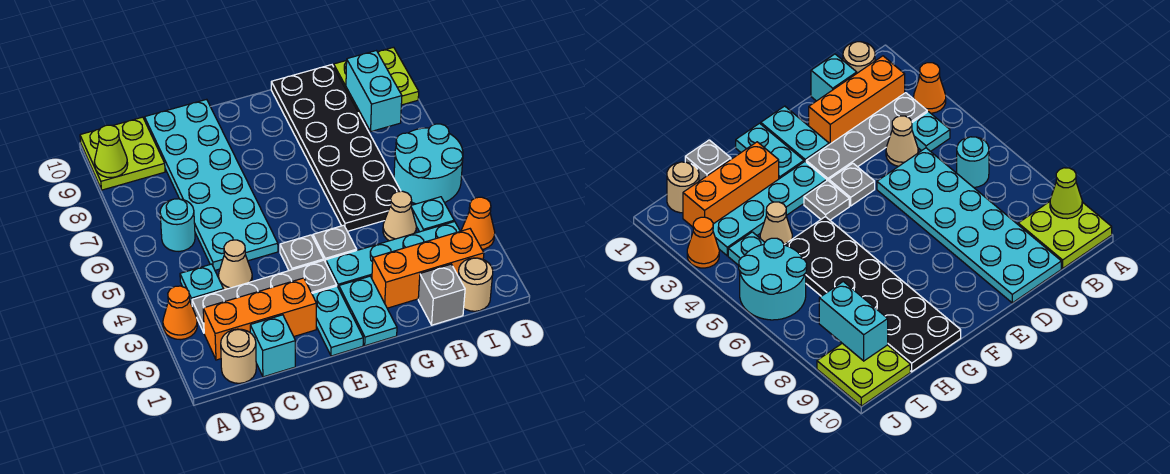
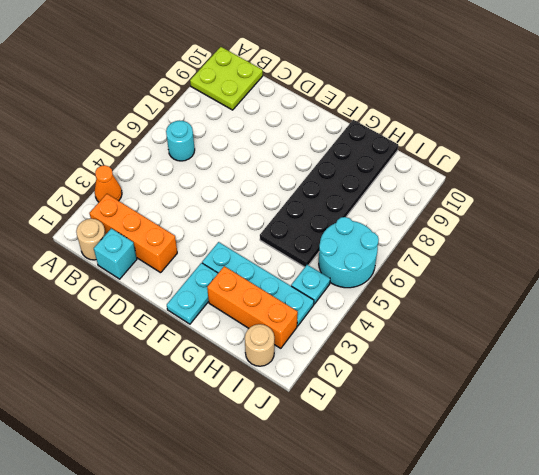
none -> grey 1x4 plate [192,260,337,332]
none -> cyan 1x1 plate [180,264,224,305]
none -> tan 1x1 cone [218,240,252,290]

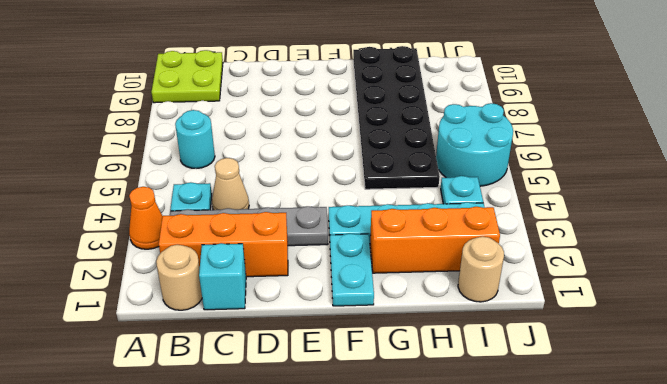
none -> cyan 2x6 plate [145,99,278,270]
none -> cyan 1x2 plate [312,286,363,356]
none -> grey 1x1 plate [280,235,324,271]

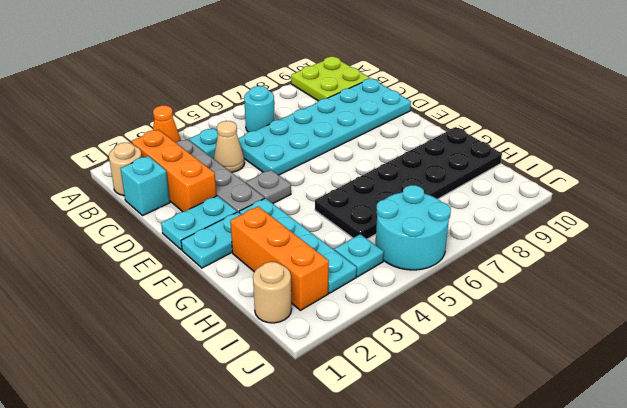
none -> grey 1x1 plate [313,225,357,262]
none -> grey 1x1 brick [418,264,465,325]
none -> tan 1x1 cone [383,191,416,241]

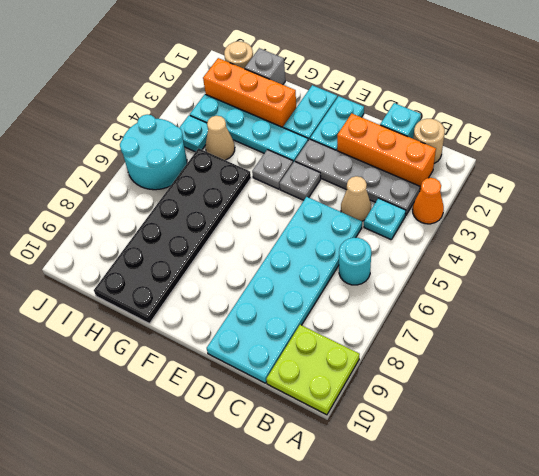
none -> lime 2x2 plate [334,47,419,117]
none -> orange 1x1 cone [462,197,495,249]
none -> lime 1x1 cone [94,125,128,178]

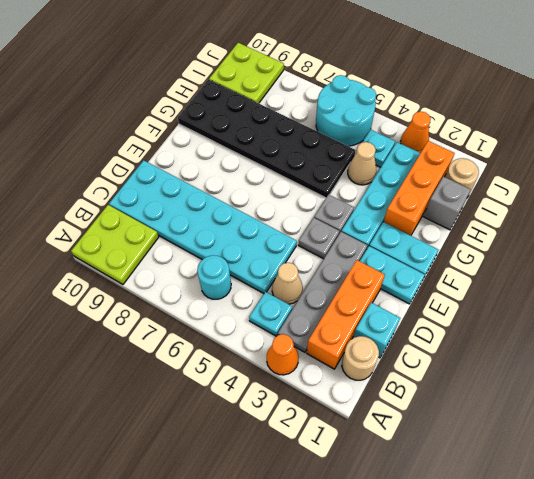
none -> lime 1x1 cone [94,125,128,178]
none -> cyan 1x2 brick [346,51,402,131]

